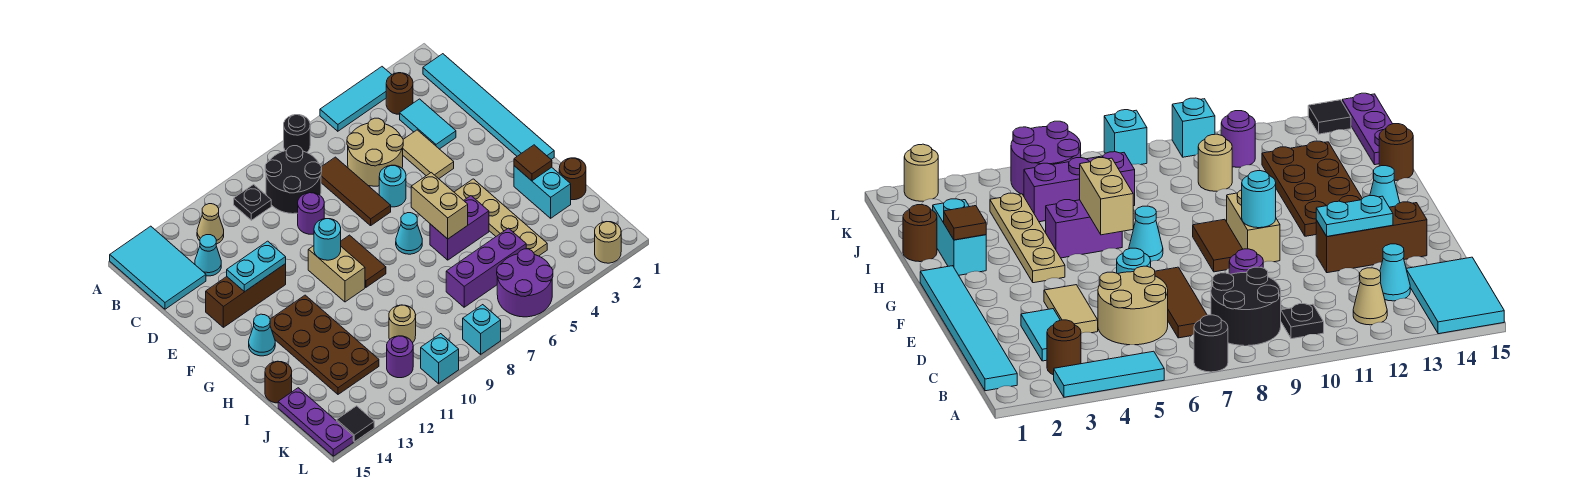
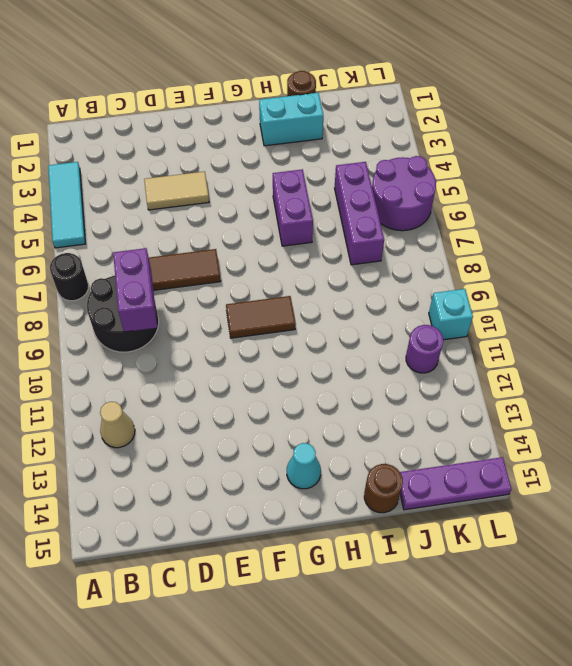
purple 1x2 brick [113,248,157,332] -> none
none -> cyan 2x3 tile [110,226,206,309]
none -> cyan 1x6 tile [423,54,554,159]
none -> brown 1x1 round brick [386,73,413,114]
none -> black 1x1 plate [234,184,271,220]

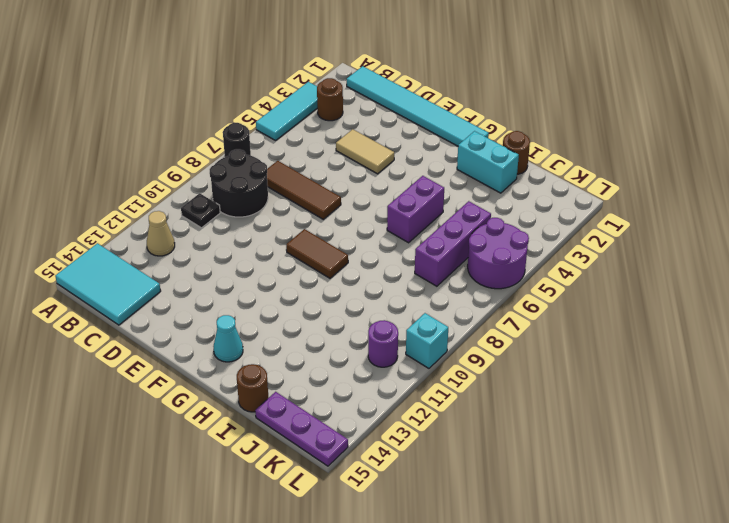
none -> cyan 1x2 tile [400,99,456,149]
none -> tan 2x2 round brick [347,118,403,186]
none -> cyan 1x1 cone [195,235,221,276]
none -> purple 1x1 round brick [298,193,324,234]

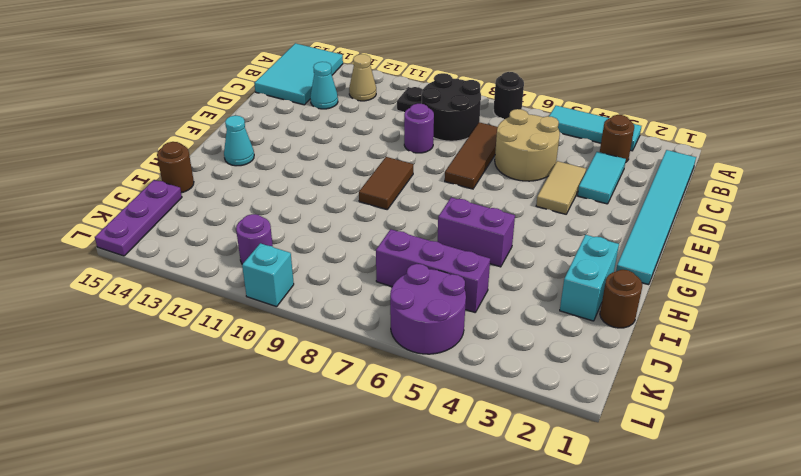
none -> cyan 1x1 round brick [379,165,406,207]
none -> brown 1x3 brick [206,264,286,327]
none -> tan 1x2 brick [308,246,365,302]
none -> tan 1x4 plate [454,179,547,256]

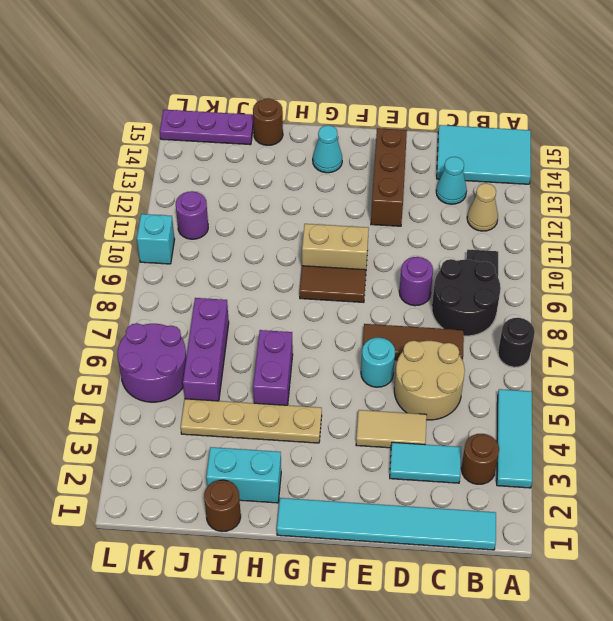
none -> cyan 1x1 cone [396,213,422,254]
none -> brown 2x4 plate [270,295,379,394]
none -> tan 1x1 round brick [389,305,416,343]
none -> tan 1x1 round brick [595,222,621,263]

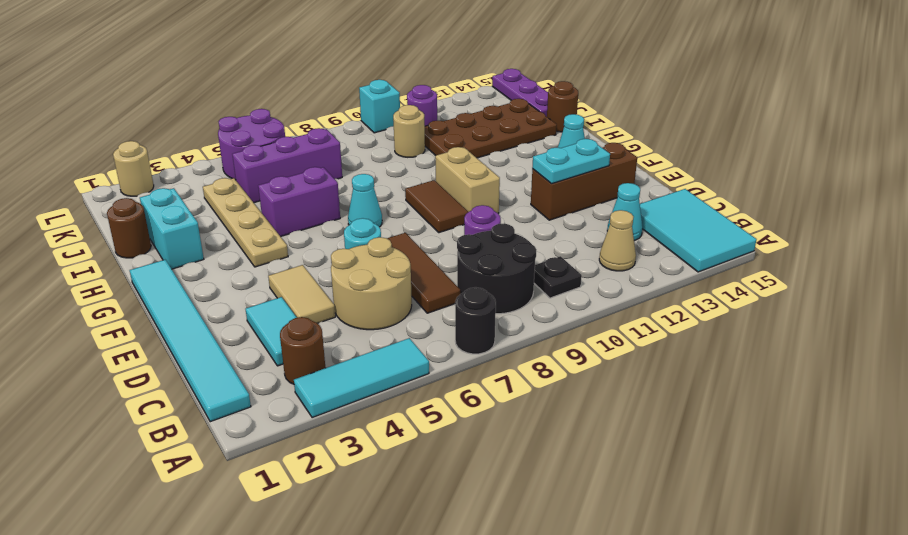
brown 2x4 plate [425,99,557,158] -> brown 2x4 plate turned to [270,295,379,394]
none -> cyan 1x1 brick [463,305,501,354]
none -> black 1x1 tile [337,406,374,442]
none -> cyan 1x1 round brick [314,219,341,260]
none -> tan 1x2 brick [411,173,468,239]

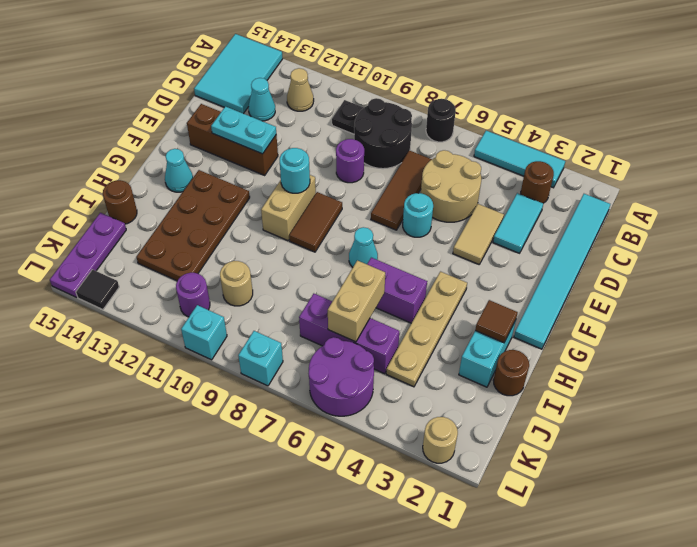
tan 1x2 brick [328,260,385,342] -> tan 1x2 brick moved to [411,173,468,239]

